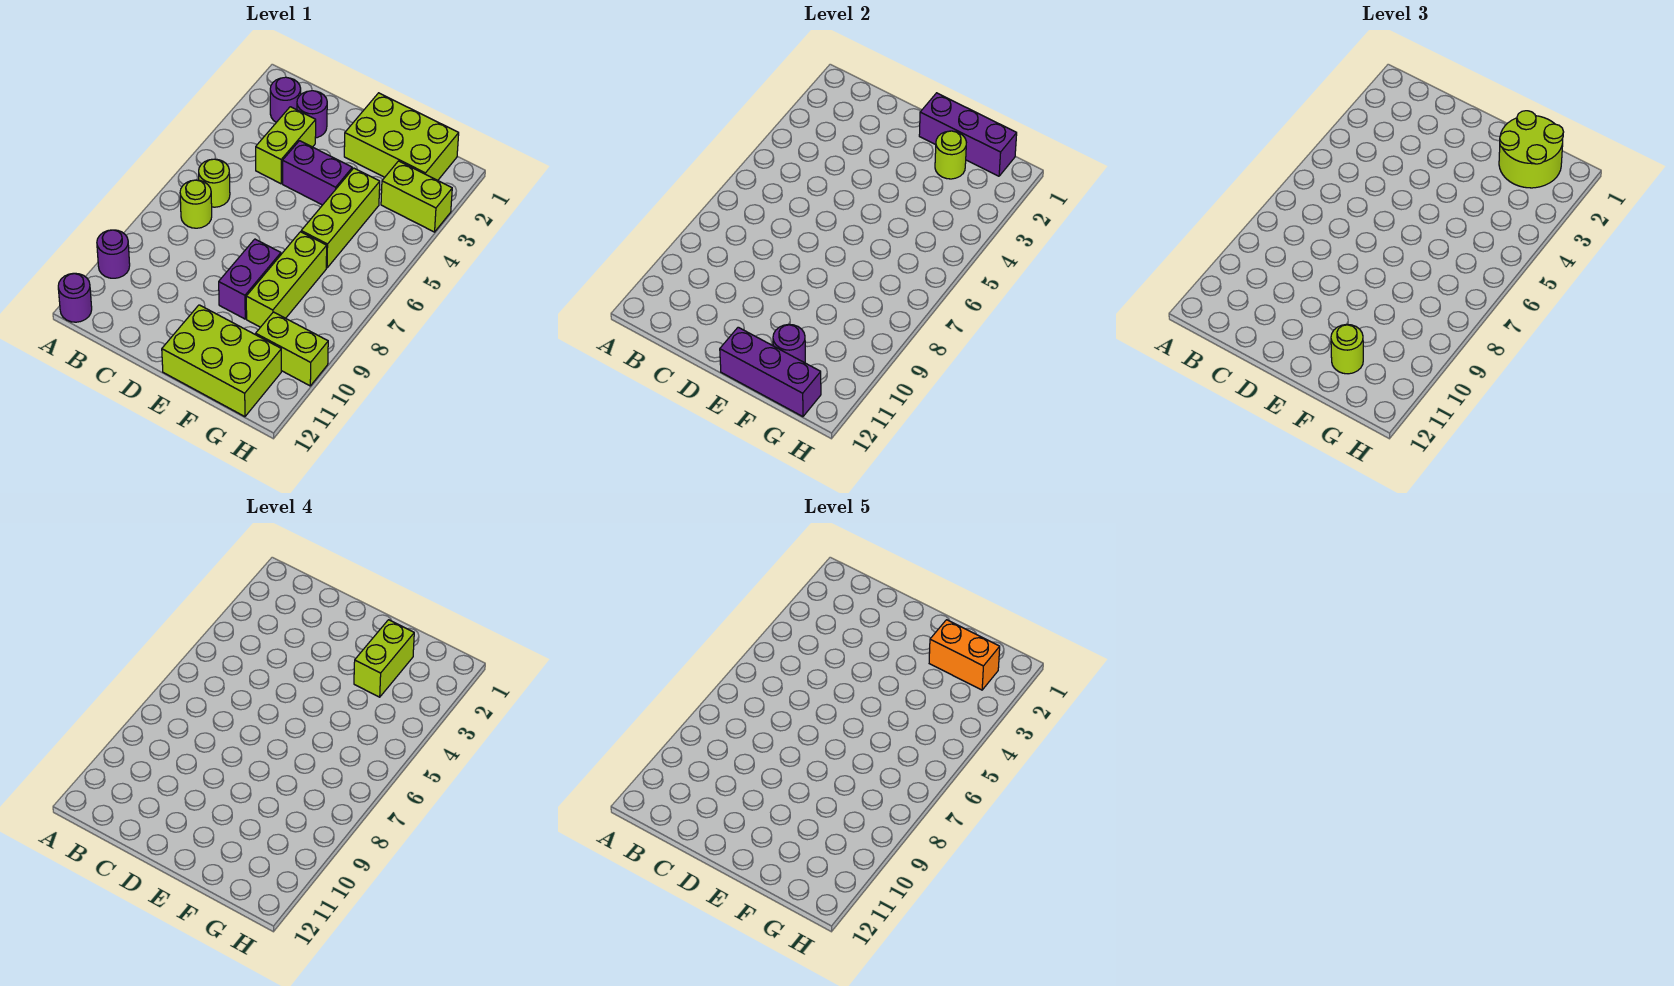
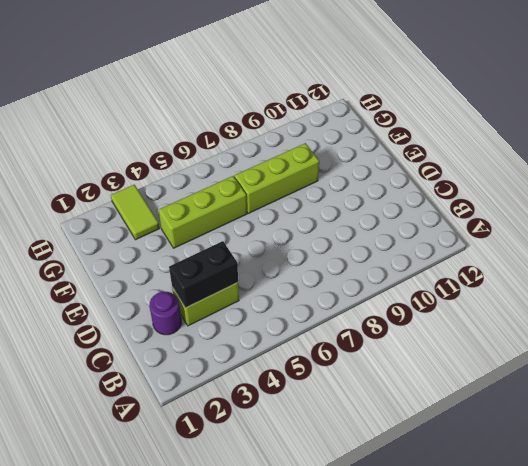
black 1x2 brick [169,241,238,308] -> none
lime 1x2 tile [111,185,159,240] -> lime 1x2 brick [381,161,452,232]
none -> purple 1x1 round brick [97,230,130,278]
none -> purple 1x1 round brick [58,273,92,322]
none -> purple 1x1 round brick [270,77,301,122]

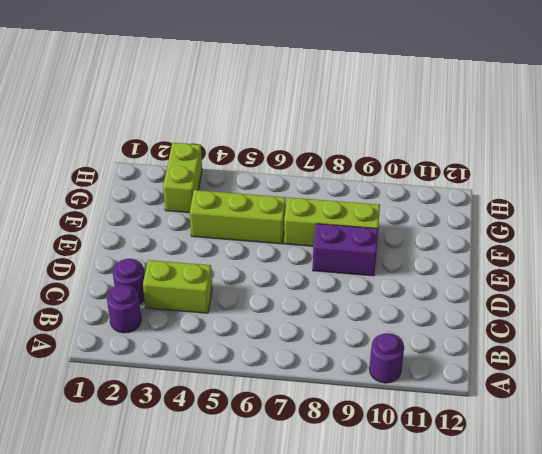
none -> purple 1x1 round brick [58,273,92,322]
none -> lime 1x1 round brick [199,159,230,207]
none -> lime 1x1 round brick [180,180,212,228]

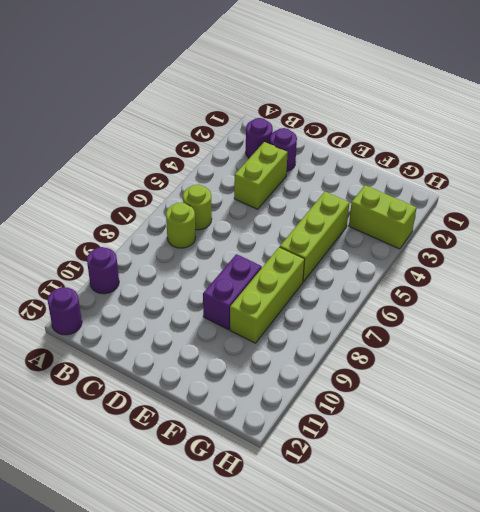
none -> purple 1x2 brick [283,141,352,205]
none -> lime 2x3 brick [344,93,459,180]
none -> lime 2x3 brick [162,305,281,417]

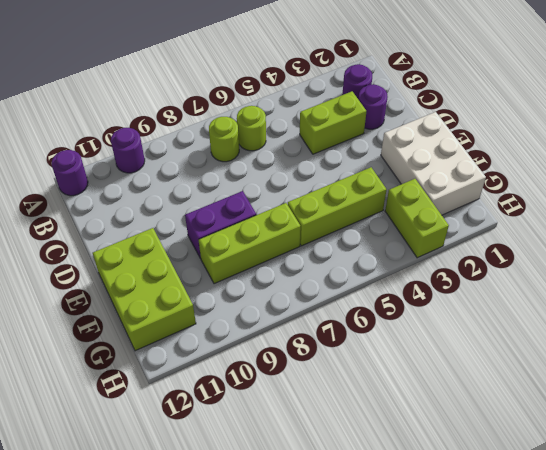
white 2x3 brick [381,112,486,215] -> lime 2x3 brick [344,93,459,180]
none -> purple 1x2 brick [283,141,352,205]
none -> lime 1x2 brick [256,312,328,386]
none -> purple 1x3 brick [919,93,1017,176]

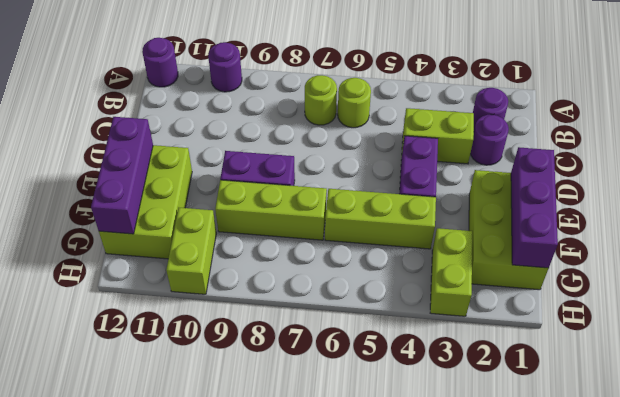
none -> lime 1x1 round brick [935,131,966,179]
none -> purple 1x1 round brick [773,324,805,363]
none -> lime 2x2 round brick [1499,111,1563,188]

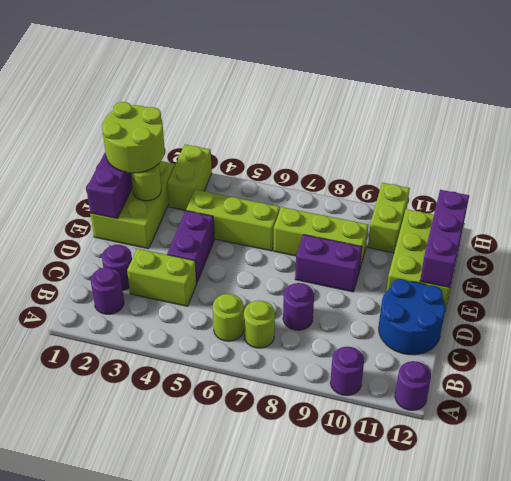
purple 1x1 round brick [283,283,314,330] -> purple 1x1 round brick moved to [773,324,805,363]
blue 2x2 round brick [379,279,445,355] -> none
none -> lime 1x1 round brick [1331,324,1363,374]
none -> lime 1x2 brick [354,620,414,697]
none -> orange 1x2 brick [929,620,1000,690]

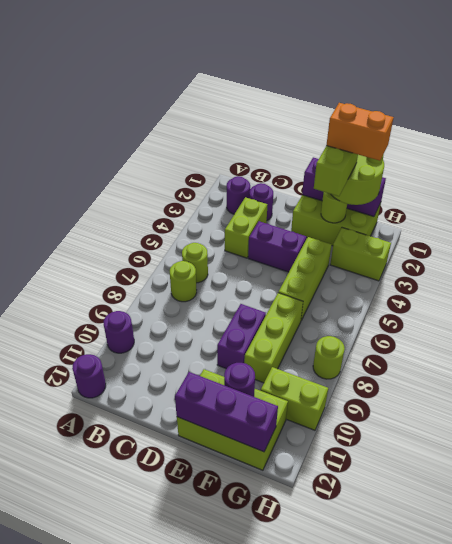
lime 1x1 round brick [313,336,345,379] -> lime 1x1 round brick moved to [1331,324,1363,374]

